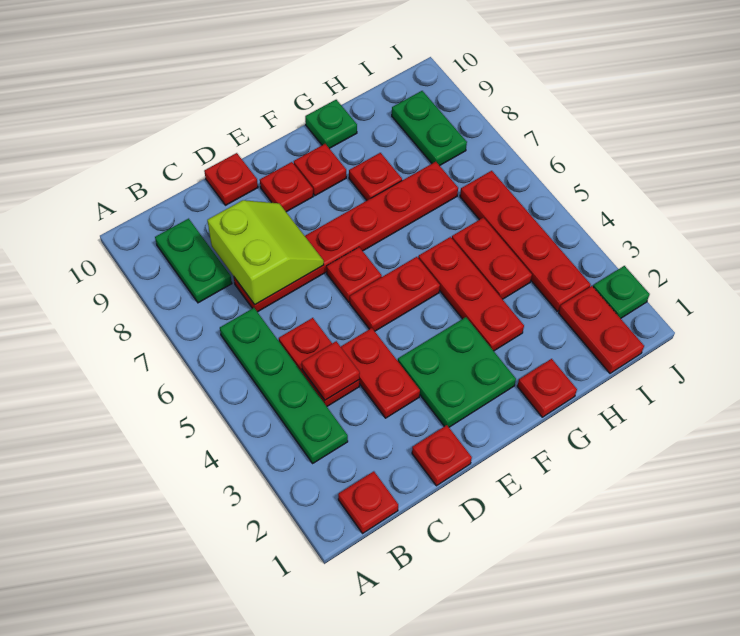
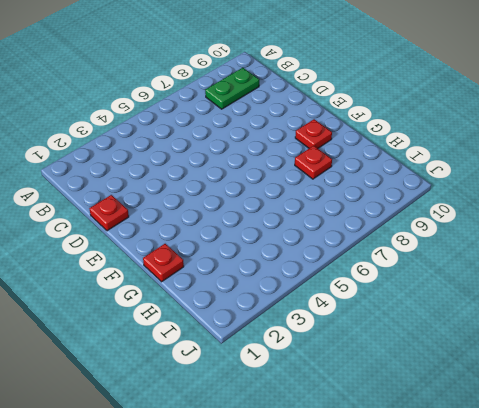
none -> red 1x1 plate [338,471,398,533]
none -> green 1x4 plate [220,308,348,463]
none -> red 1x2 plate [279,318,359,406]

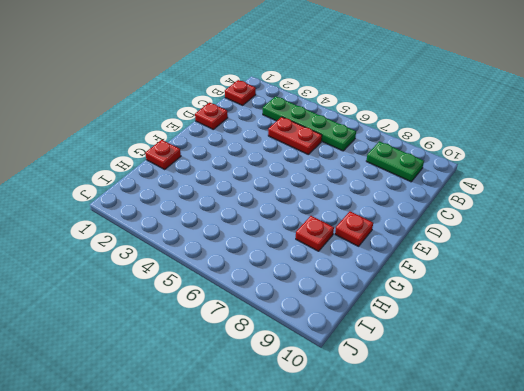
none -> red 1x6 plate [234,162,458,312]
none -> red 1x2 plate [341,328,420,418]
none -> red 1x1 plate [204,153,258,205]

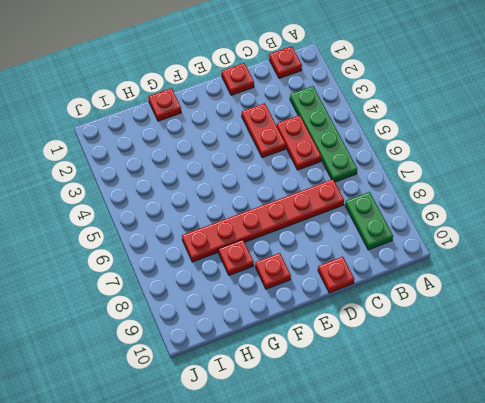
none -> green 2x2 plate [398,317,516,427]
none -> red 1x2 plate [350,257,440,331]
none -> red 1x1 plate [326,247,382,302]

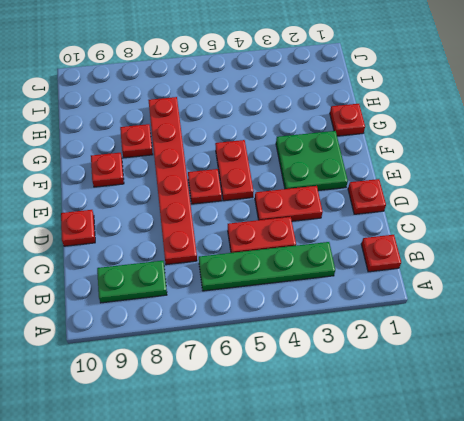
none -> red 1x1 plate [260,162,313,212]
none -> red 1x3 plate [418,237,524,351]
none -> green 1x1 plate [305,100,357,148]

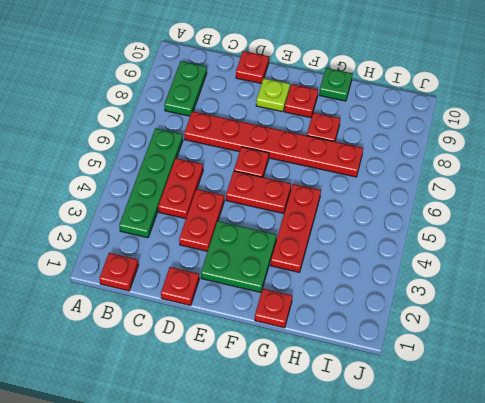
lime 1x1 plate [256,78,290,112] -> red 1x1 plate [260,162,313,212]
none -> red 1x2 plate [452,218,532,299]
none -> red 1x2 plate [559,286,644,373]
none -> red 1x4 plate [460,171,591,311]

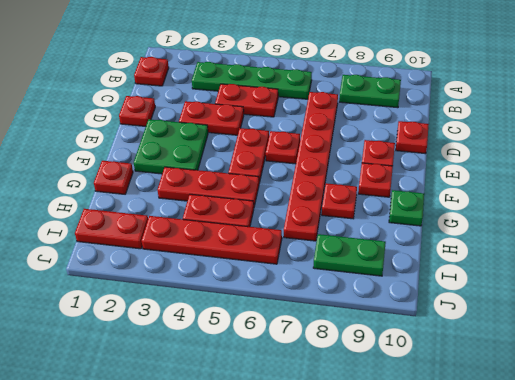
none -> green 1x1 plate [593,266,650,319]
none -> red 1x1 plate [302,341,360,400]
none -> lime 2x2 slope [207,200,324,305]

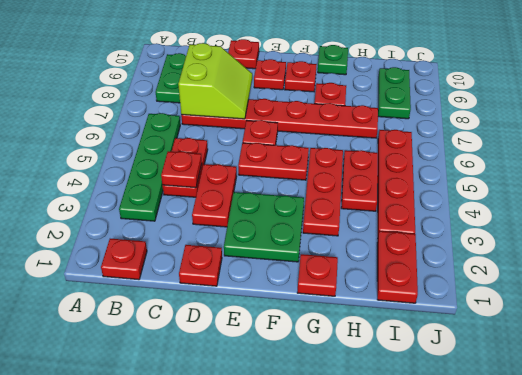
none -> green 1x1 plate [593,266,650,319]

